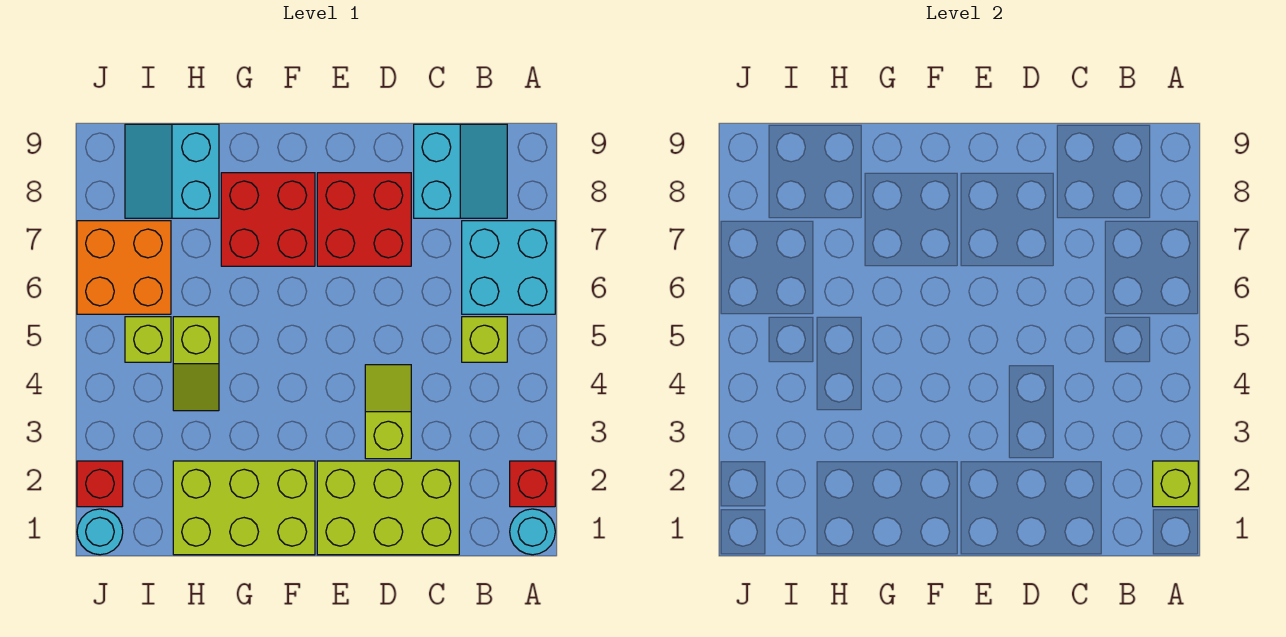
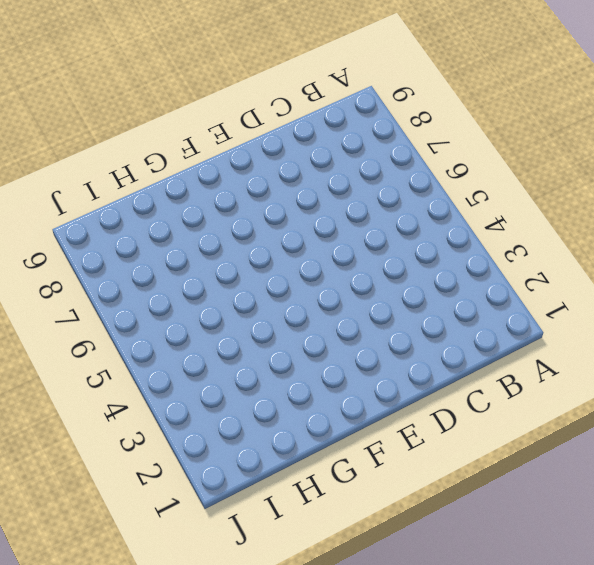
none -> cyan 1x1 round brick [510,509,555,555]
none -> red 1x1 brick [510,461,555,507]
none -> cyan 2x2 brick [462,221,555,314]

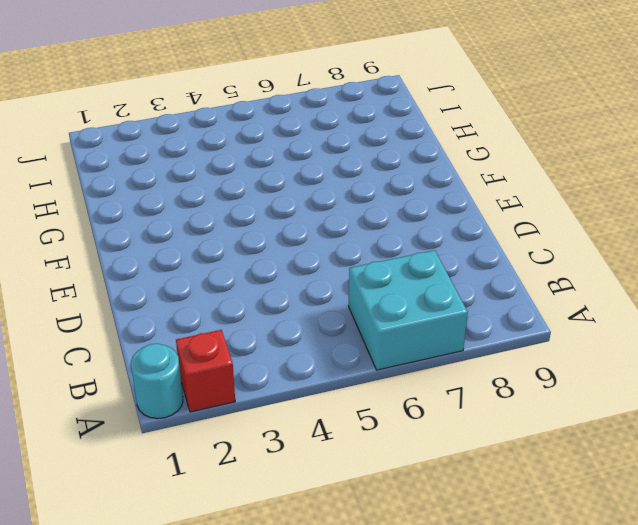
none -> lime 1x1 brick [462,317,507,362]
none -> cyan 2x2 slope [414,124,507,218]
none -> lime 2x3 brick [317,461,459,555]

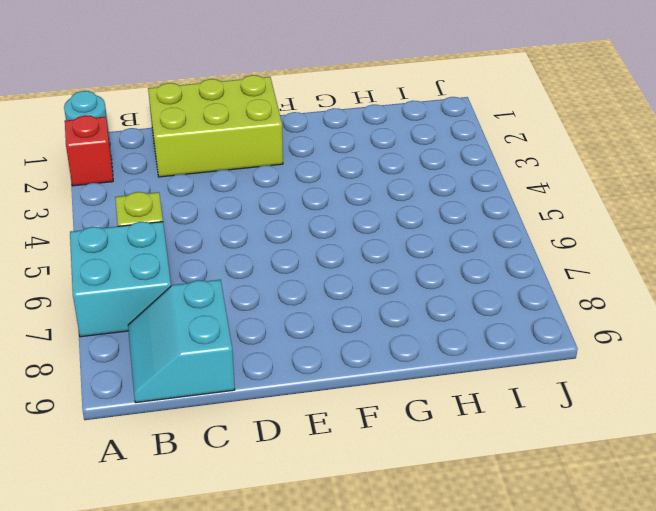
none -> lime 1x2 slope [365,365,411,459]
none -> red 2x2 brick [317,173,411,266]
none -> lime 2x3 brick [173,461,315,555]

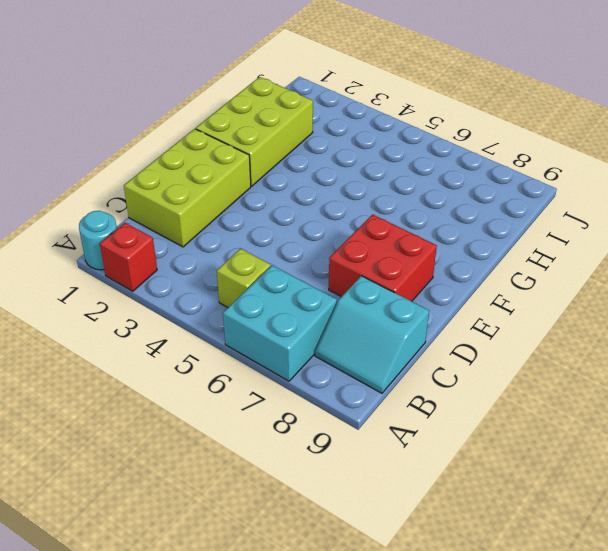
none -> lime 1x2 slope [365,365,411,459]
none -> red 2x2 brick [221,173,315,266]
none -> lime 1x2 slope [173,317,219,411]

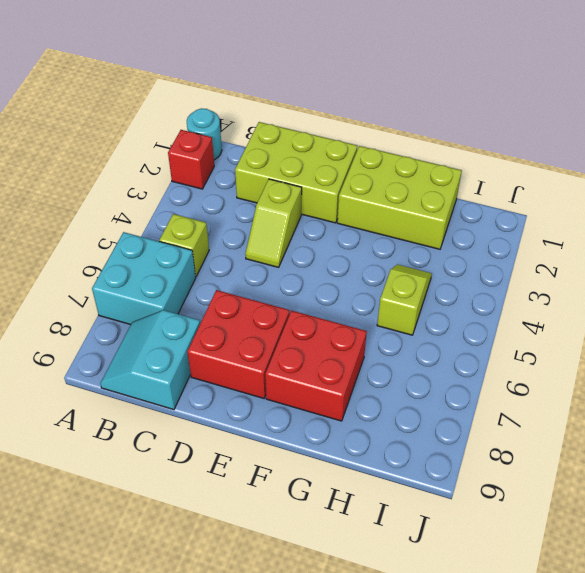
none -> cyan 2x2 slope [125,124,219,218]
none -> lime 1x1 brick [125,317,171,362]
none -> orange 2x2 brick [77,221,171,314]

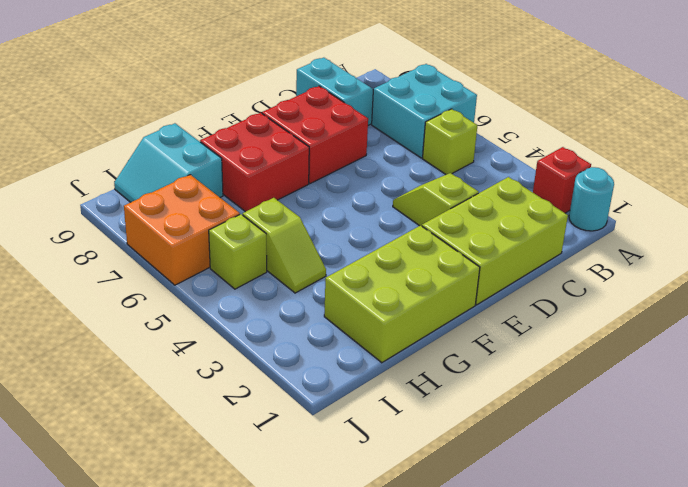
none -> cyan 1x1 round brick [77,509,123,555]
none -> red 1x1 brick [77,461,123,507]
none -> lime 1x1 brick [1153,461,1198,507]

